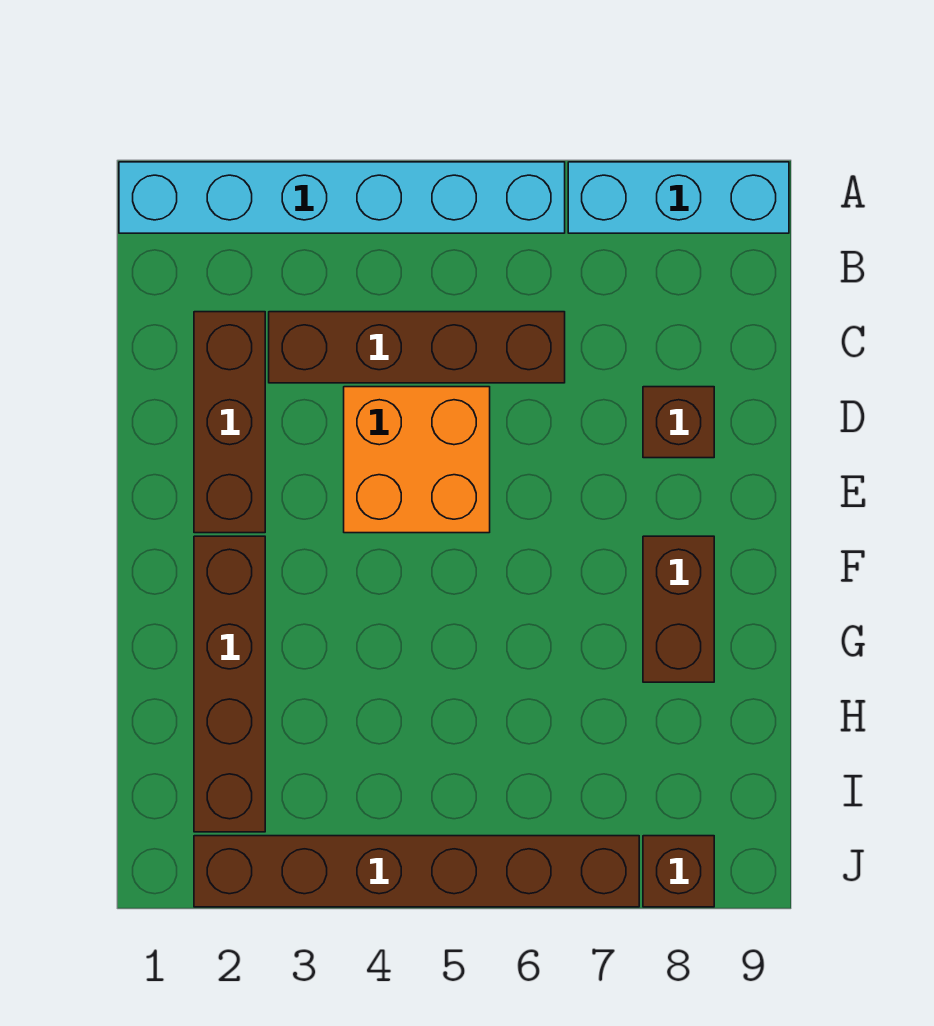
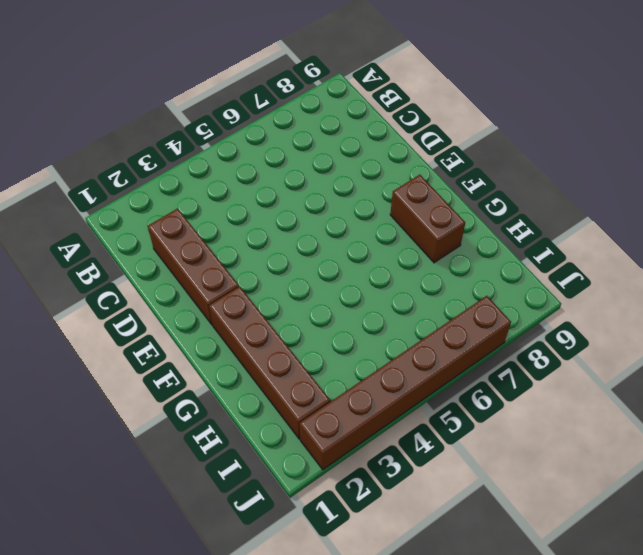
none -> cyan 1x6 brick [119,162,565,233]
none -> cyan 1x3 brick [568,162,789,233]

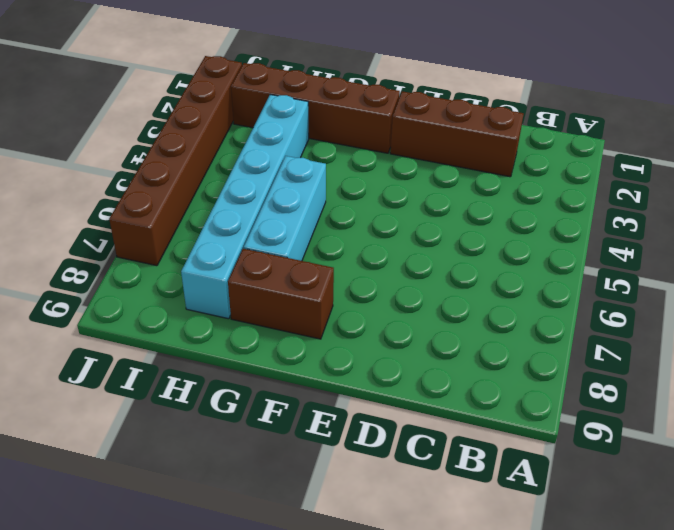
cyan 1x3 brick [244,156,326,261] -> cyan 1x3 brick moved to [568,162,789,233]
cyan 1x6 brick [181,95,309,319] -> cyan 1x6 brick moved to [119,162,565,233]
none -> brown 1x4 brick [269,312,565,383]
none -> orange 2x2 brick [344,387,490,533]

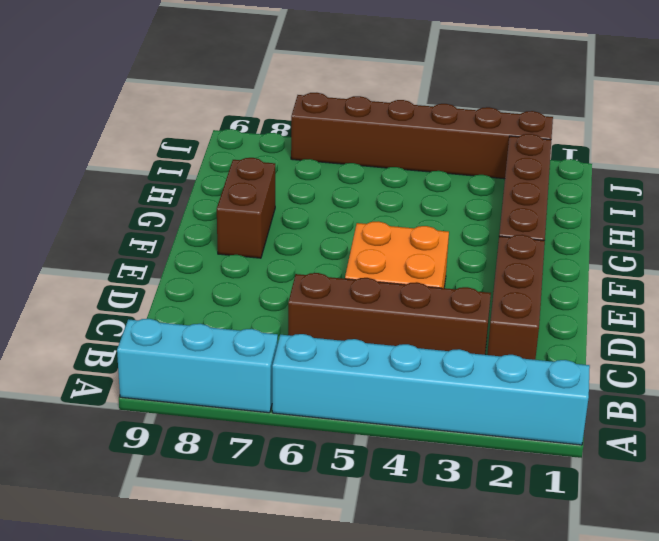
none -> brown 1x1 brick [643,387,714,458]
none -> brown 1x1 brick [643,836,714,907]

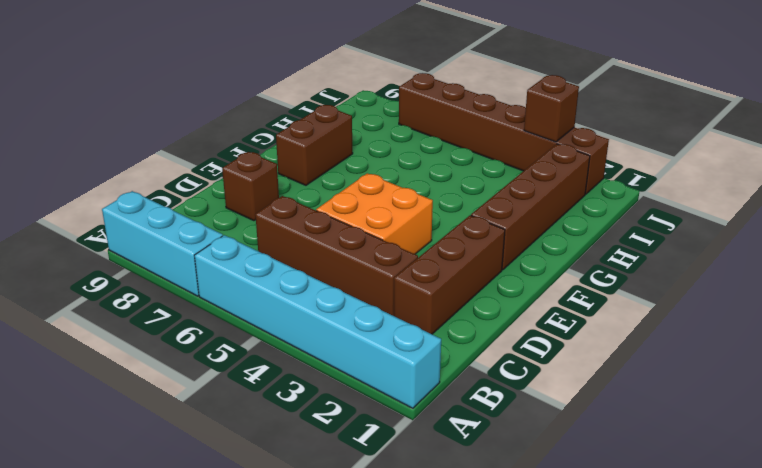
brown 1x1 brick [524,75,579,142] -> brown 1x1 brick moved to [643,836,714,907]

